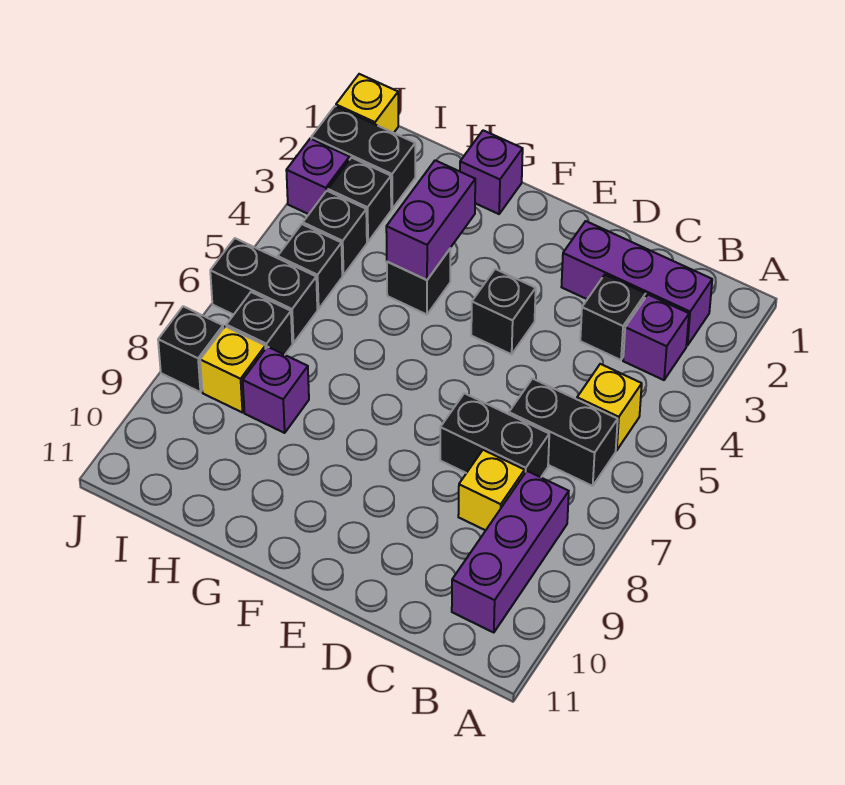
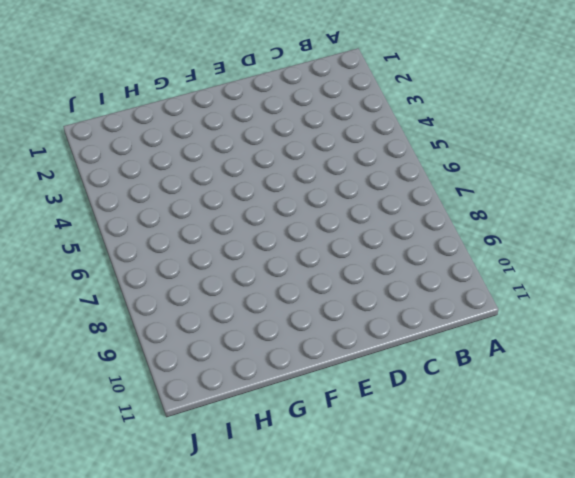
none -> purple 1x3 brick [562,221,712,345]
none -> purple 1x1 brick [623,295,689,380]
none -> yellow 1x1 brick [577,364,642,450]

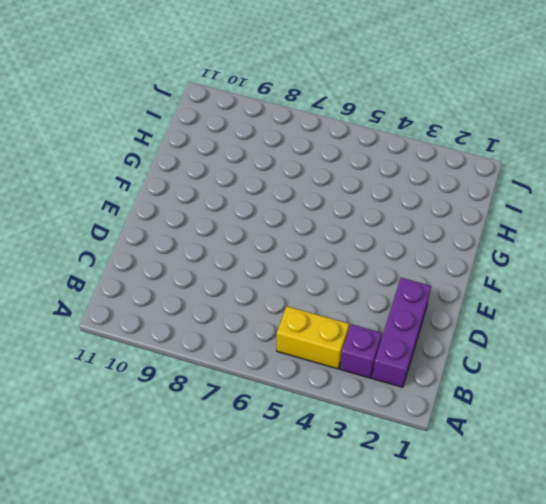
yellow 1x2 brick [277,306,349,369] -> yellow 1x1 brick [577,364,642,450]
none -> black 1x2 brick [509,379,618,486]
none -> purple 1x3 brick [452,471,569,633]
none -> black 1x1 brick [580,275,646,360]

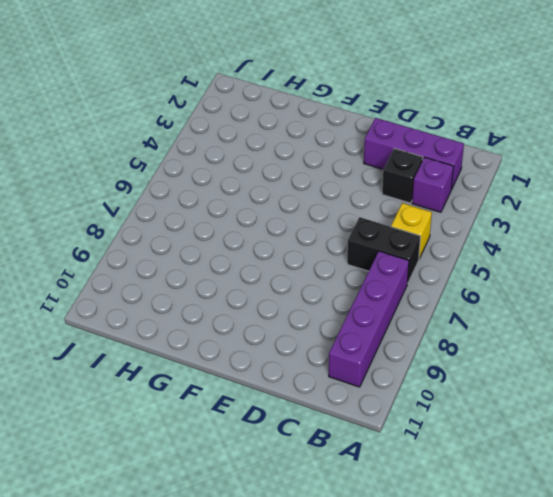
purple 1x4 brick [329,251,409,387] -> purple 1x3 brick [452,471,569,633]
none -> black 1x2 brick [440,393,549,477]
none -> yellow 1x1 brick [458,450,525,530]
none -> black 1x1 brick [471,269,536,354]

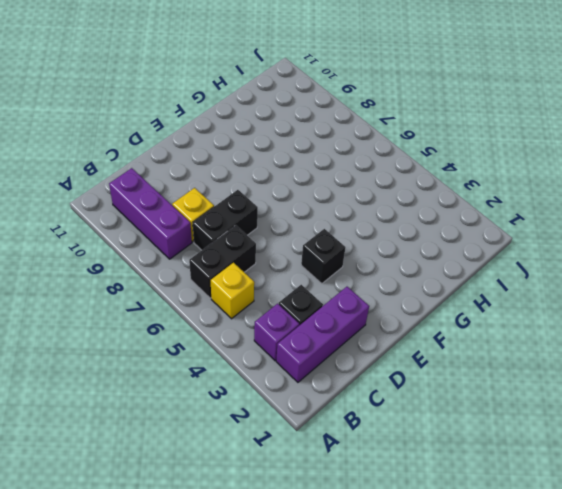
none -> purple 1x1 brick [460,130,523,214]
none -> black 1x1 brick [387,248,451,315]
none -> purple 1x1 brick [243,347,309,433]

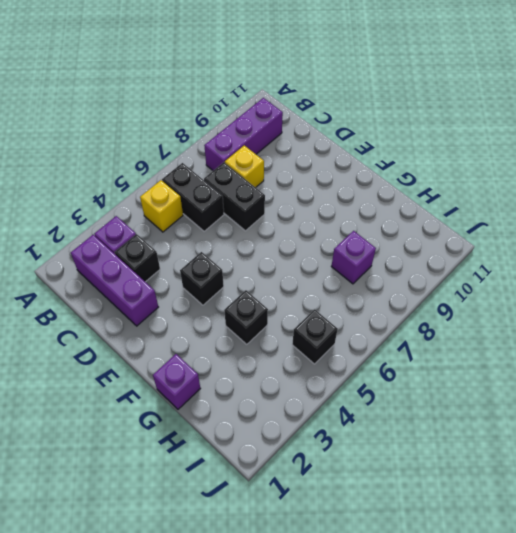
none -> black 1x2 brick [311,106,415,209]
none -> black 1x1 brick [328,158,391,242]
none -> black 1x1 brick [303,191,367,275]

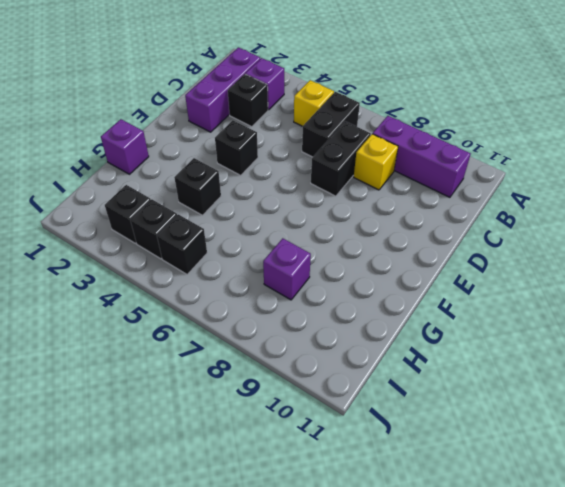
none -> black 1x2 brick [311,106,415,209]
none -> black 1x2 brick [210,238,317,343]
none -> black 1x1 brick [226,292,292,355]

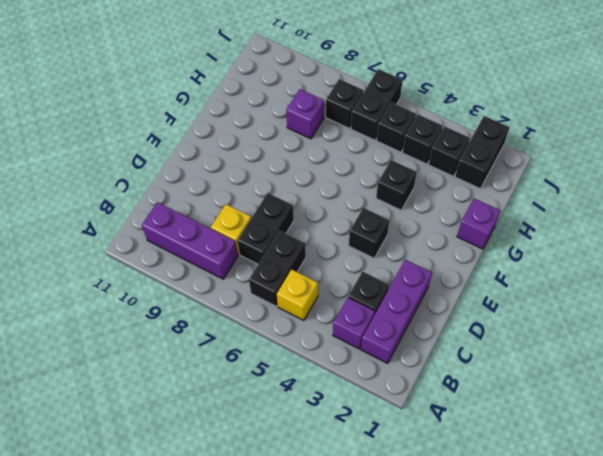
none -> yellow 1x1 brick [200,326,265,412]
none -> yellow 1x1 brick [336,74,398,133]
none -> purple 1x1 brick [286,139,349,214]

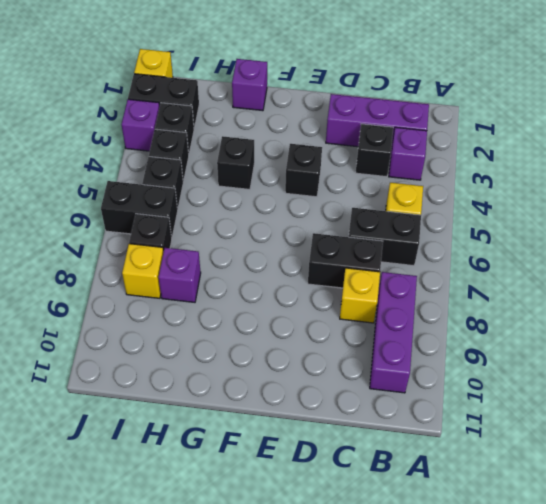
none -> black 1x1 brick [158,306,223,392]
none -> purple 1x2 brick [386,160,475,280]

